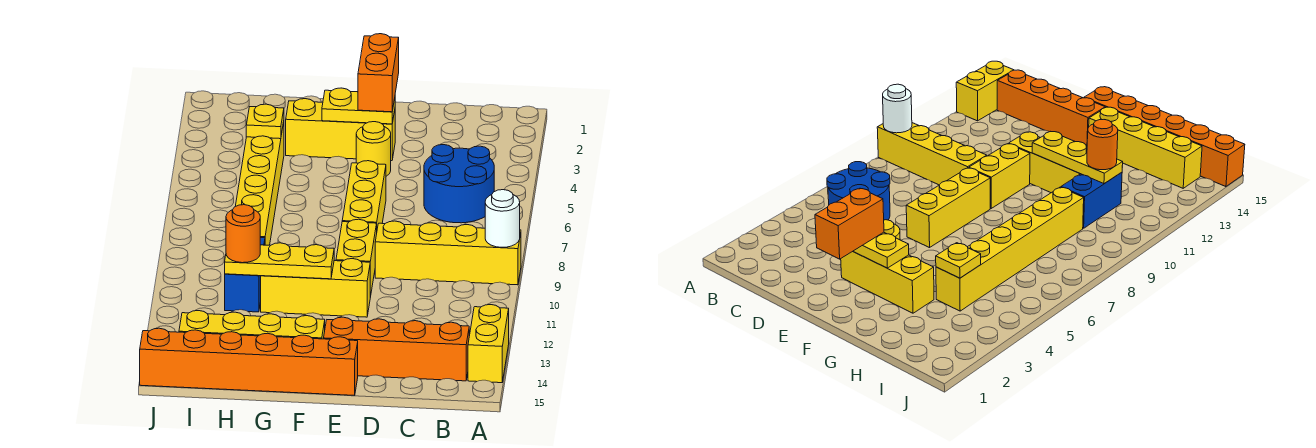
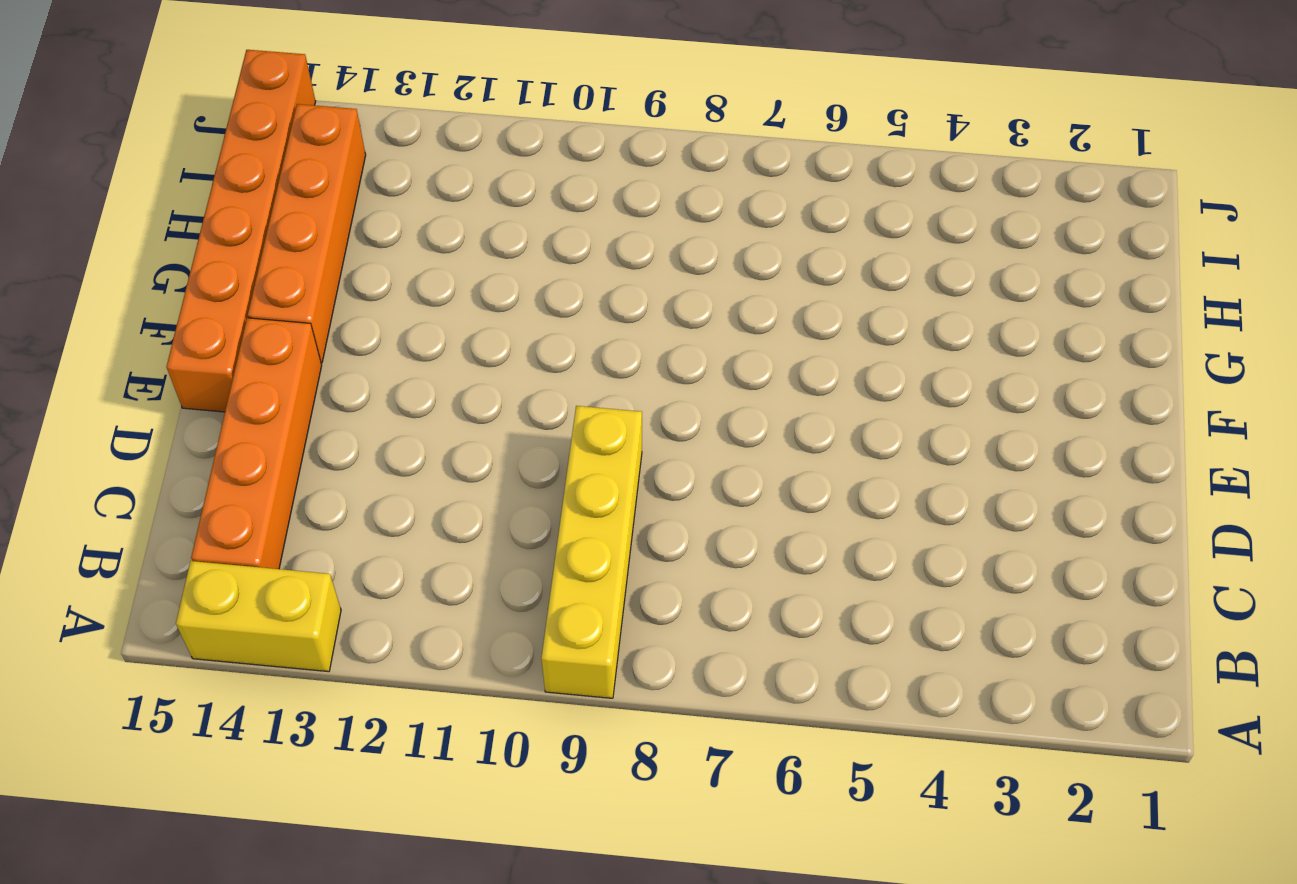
orange 1x4 brick [248,104,366,363] -> yellow 1x4 brick [179,311,325,339]
none -> blue 2x2 round brick [424,145,494,223]
none -> yellow 1x3 brick [286,99,395,161]
none -> yellow 1x1 round brick [356,122,391,176]

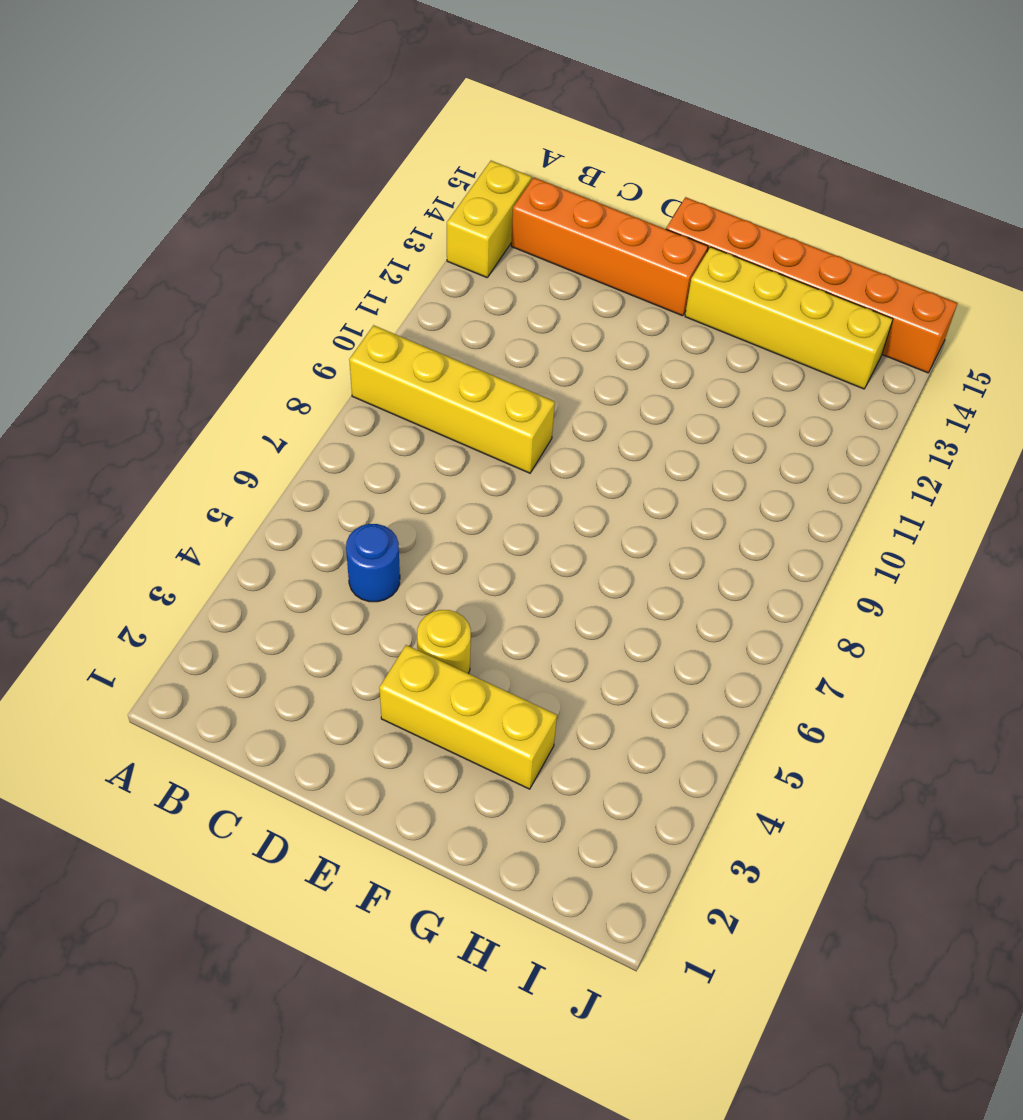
blue 1x1 round brick [346,524,400,602] -> blue 2x2 round brick [424,145,494,223]
none -> yellow 1x3 brick [342,161,386,228]
none -> yellow 1x2 brick [336,219,377,297]
none -> yellow 1x3 brick [261,259,370,317]

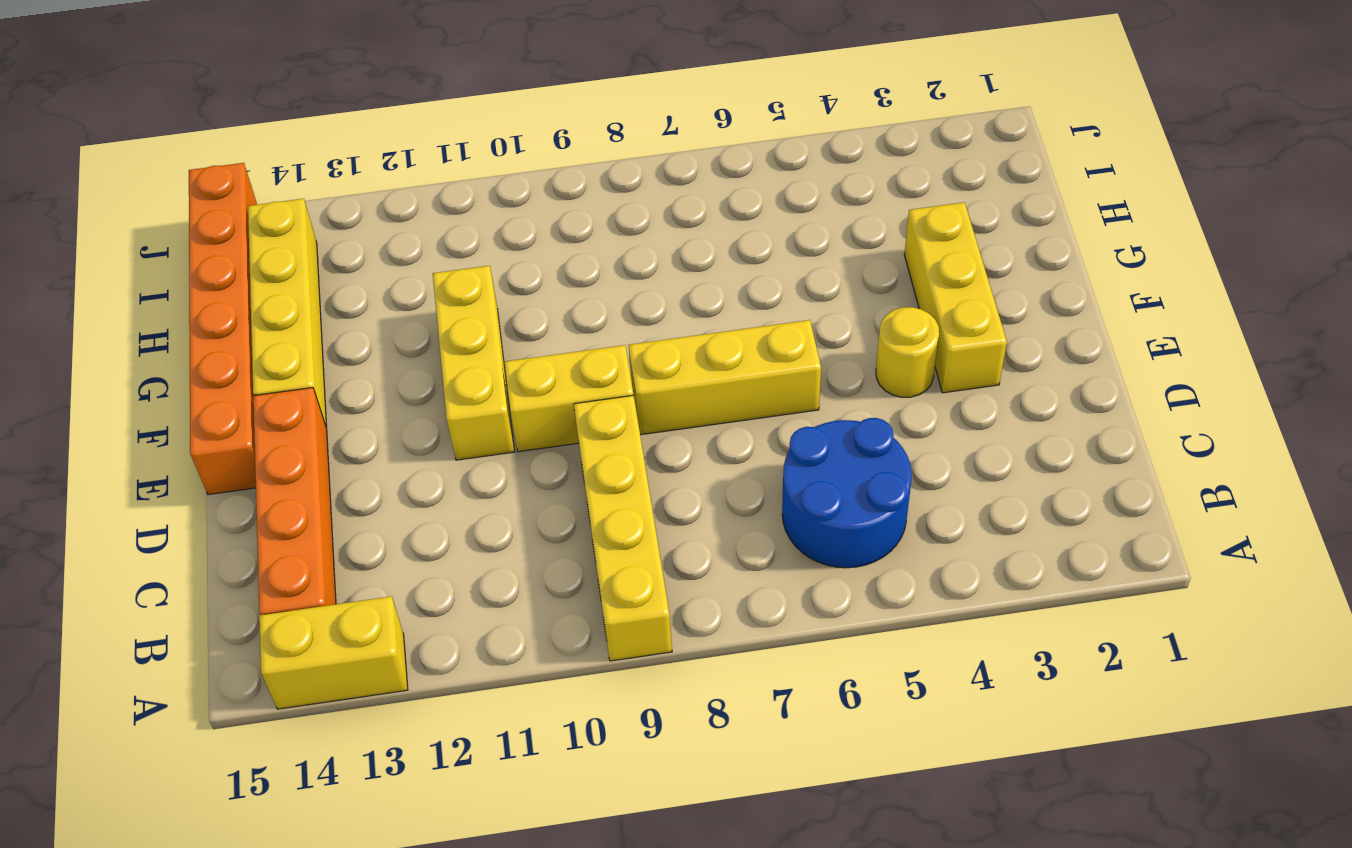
none -> yellow 1x6 brick [236,122,284,245]
none -> blue 1x2 brick [225,238,265,312]
none -> white 1x1 round brick [485,190,520,247]

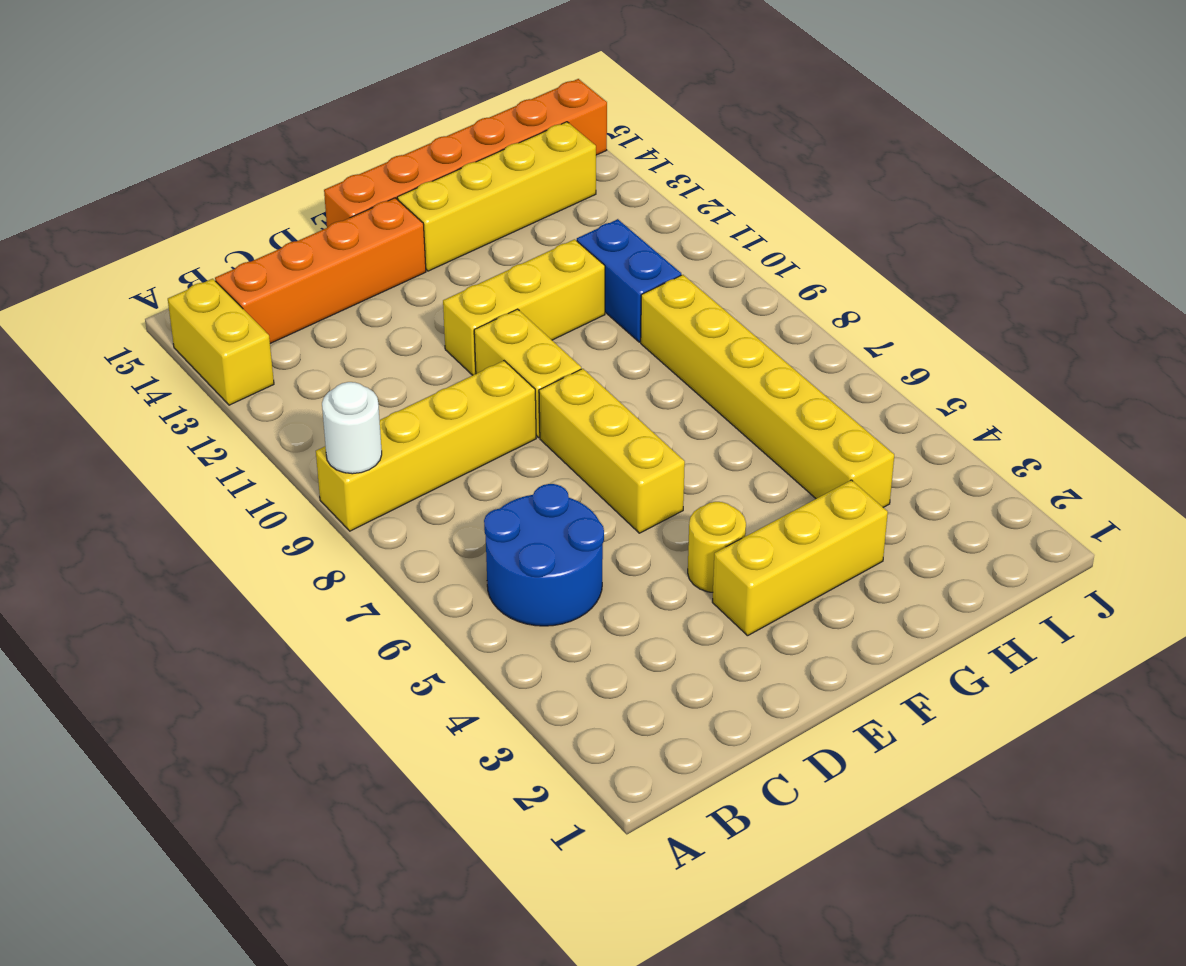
none -> yellow 1x2 plate [322,88,395,124]
none -> yellow 1x3 plate [225,243,334,279]
none -> yellow 1x1 plate [246,104,284,139]

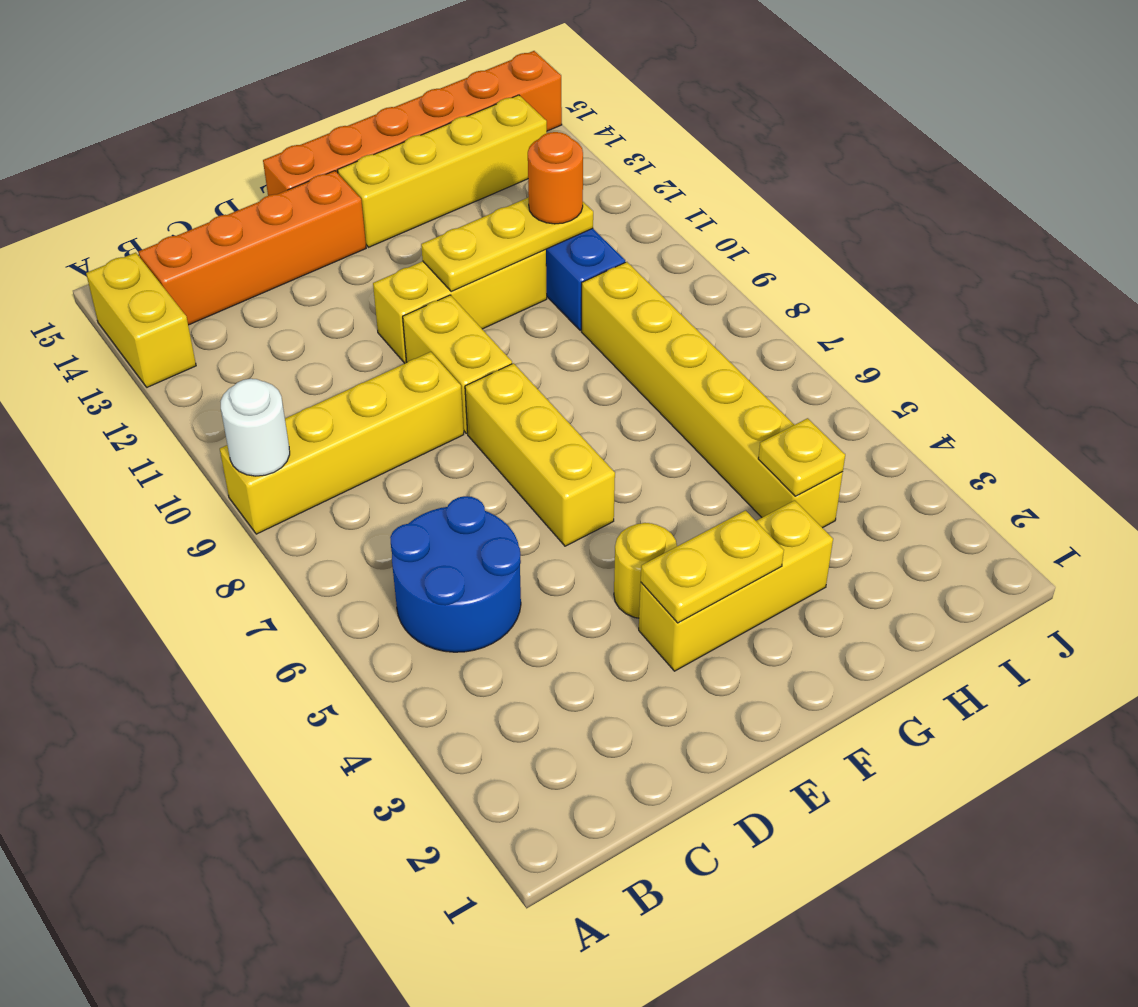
none -> orange 1x2 brick [358,34,399,112]

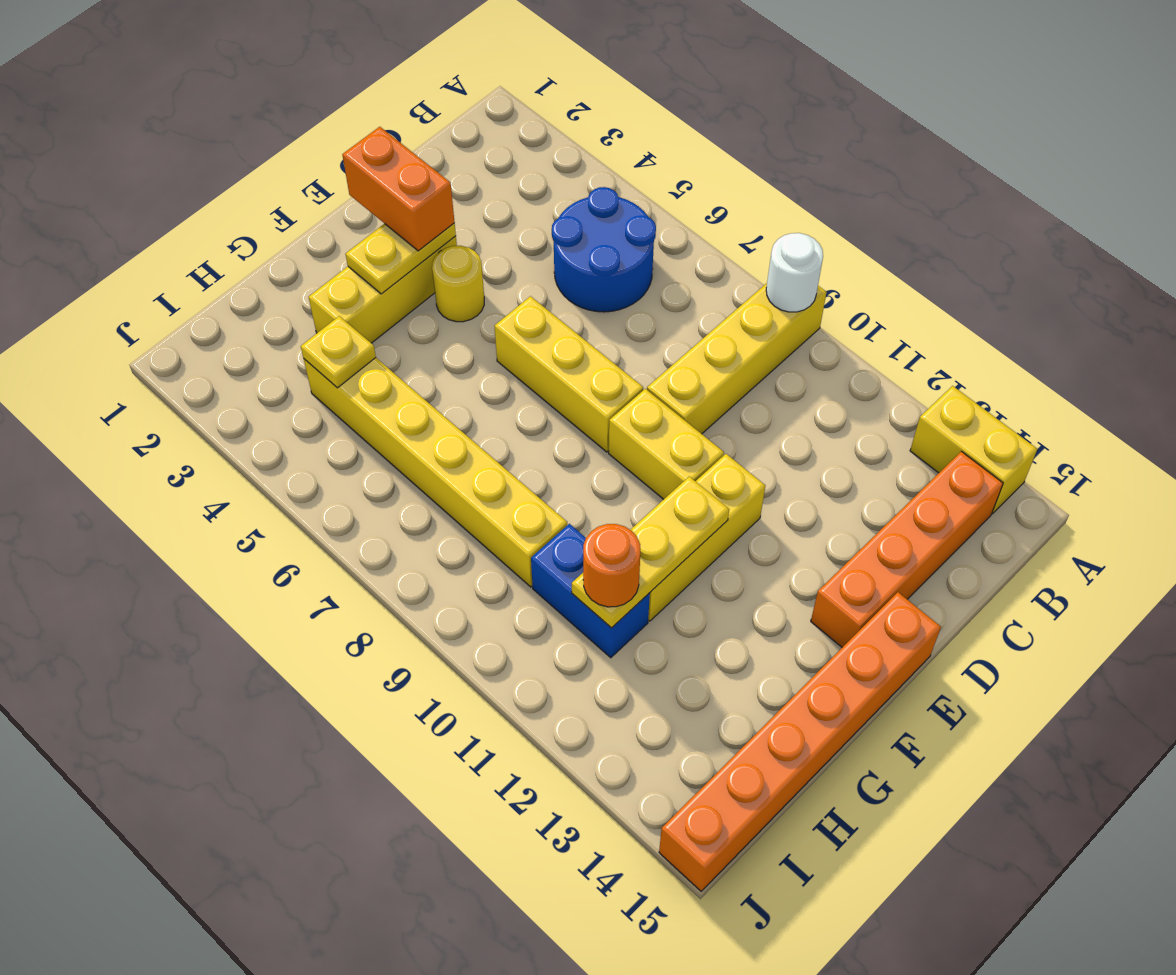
none -> yellow 1x4 brick [179,311,325,339]

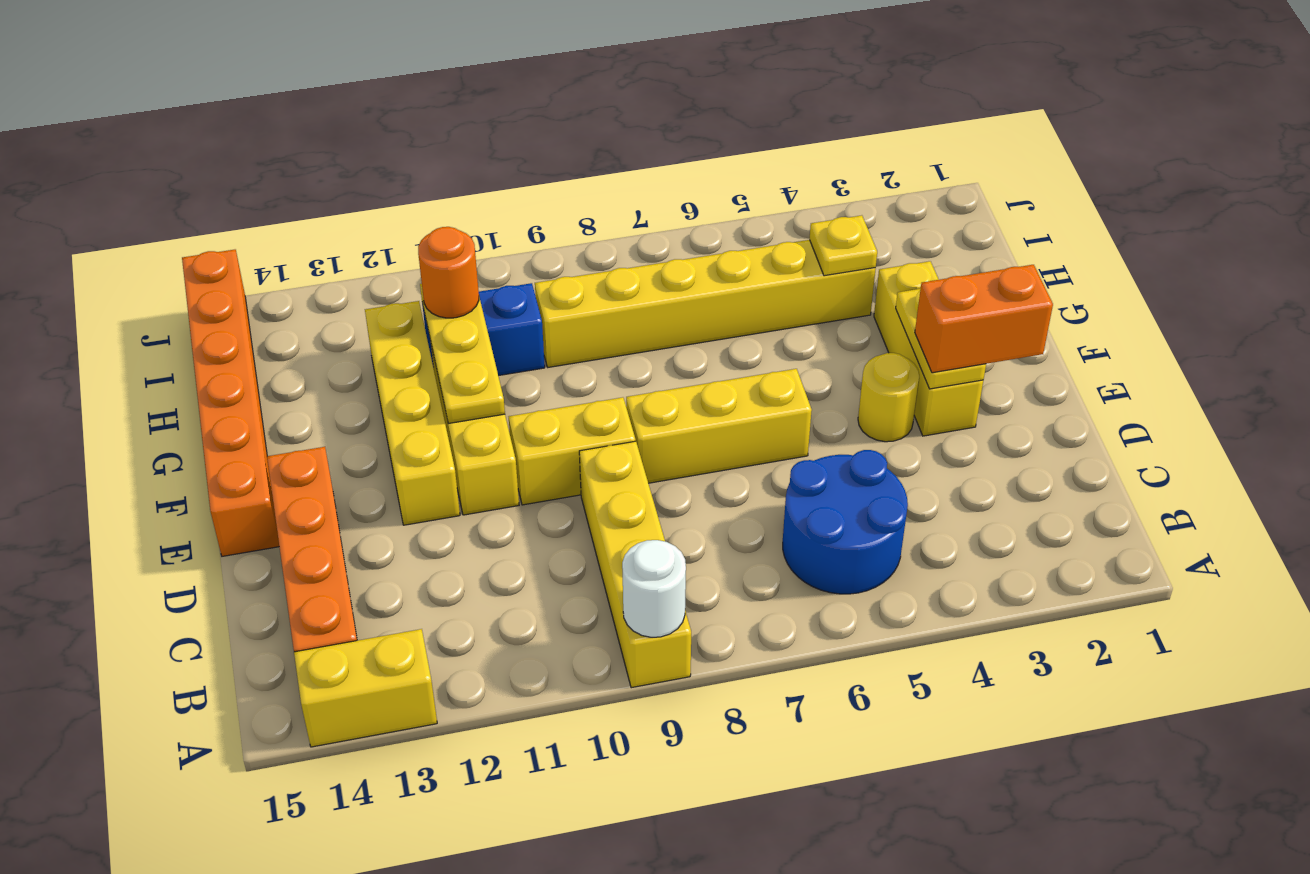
yellow 1x4 brick [365,301,460,525] -> yellow 1x4 brick moved to [179,311,325,339]

